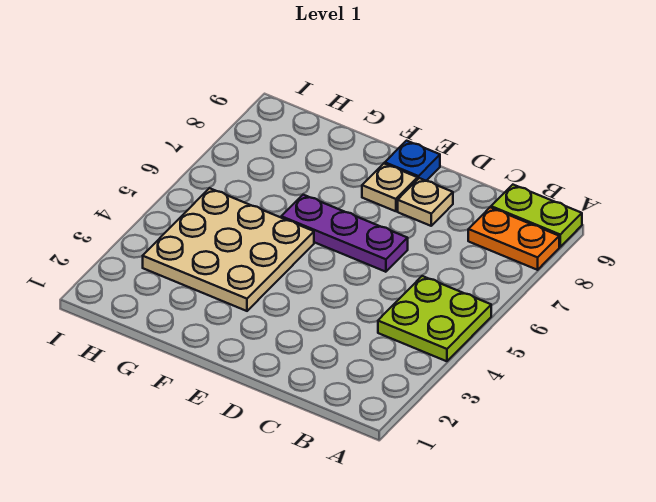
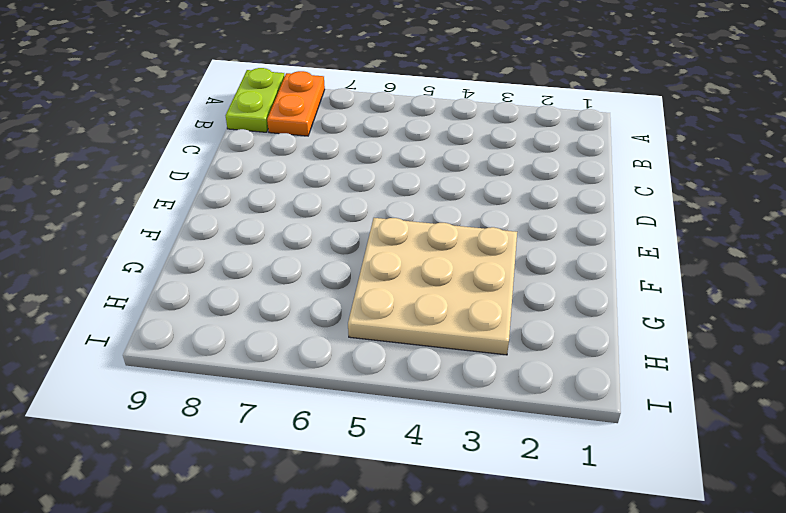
none -> lime 2x2 plate [378,276,491,361]
none -> purple 1x3 plate [281,195,408,272]

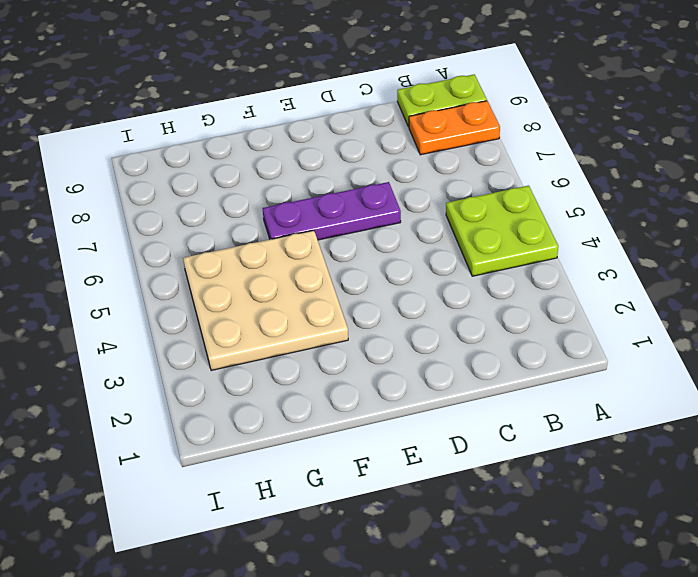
none -> tan 1x1 plate [398,178,453,226]
none -> tan 1x1 plate [362,164,417,211]

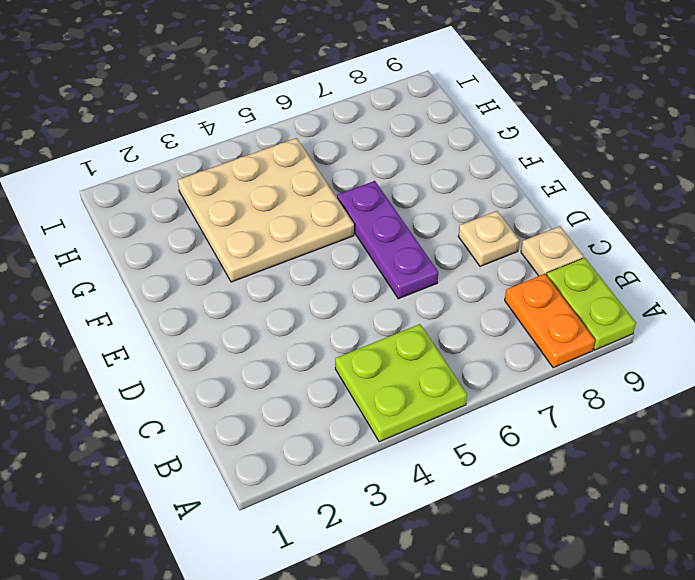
tan 1x1 plate [521,226,584,276] -> tan 1x1 plate moved to [362,164,417,211]
none -> blue 1x1 plate [385,141,440,181]

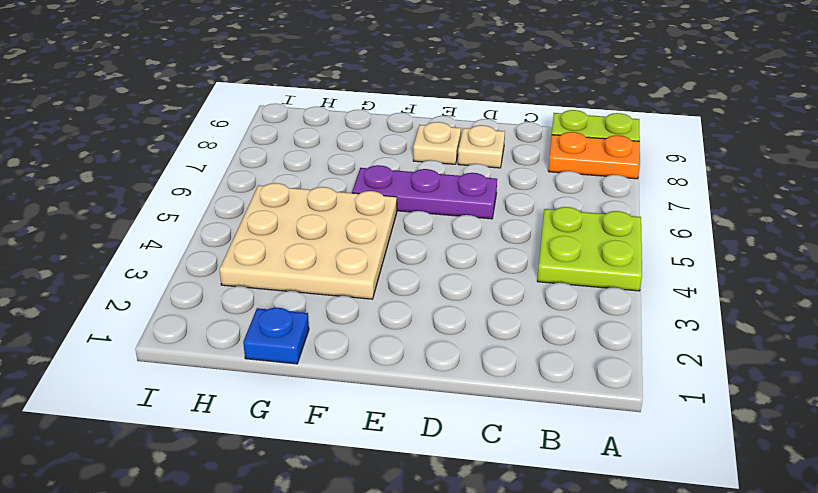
blue 1x1 plate [243,308,309,364] -> blue 1x1 plate moved to [385,141,440,181]

